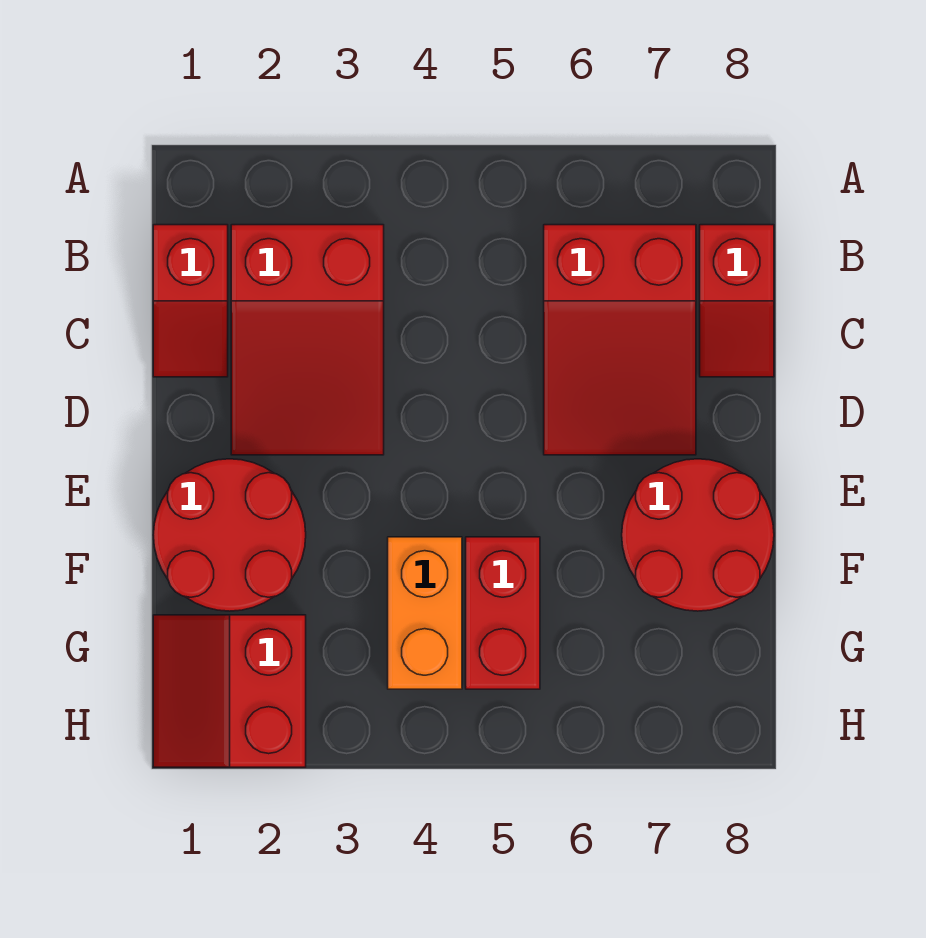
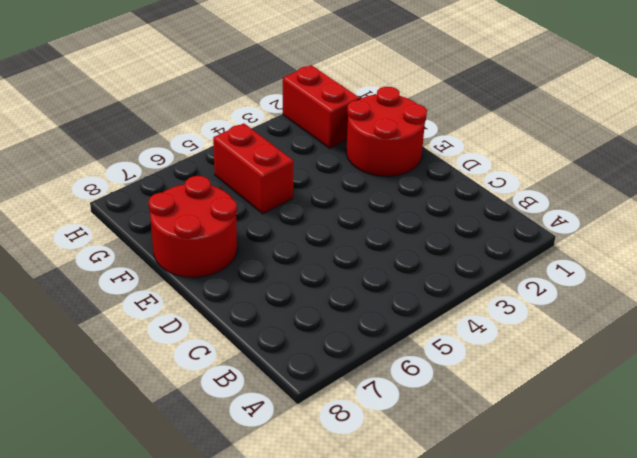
none -> red 1x2 slope [153,225,228,377]
none -> red 2x3 slope [231,225,384,455]

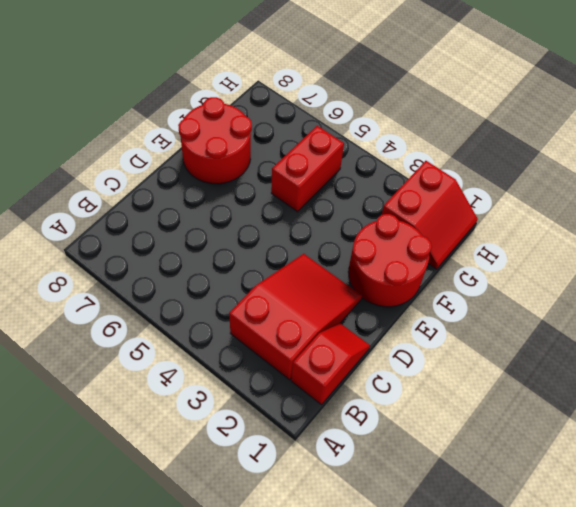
none -> red 2x3 slope [544,225,696,455]
none -> red 1x2 slope [700,225,774,377]

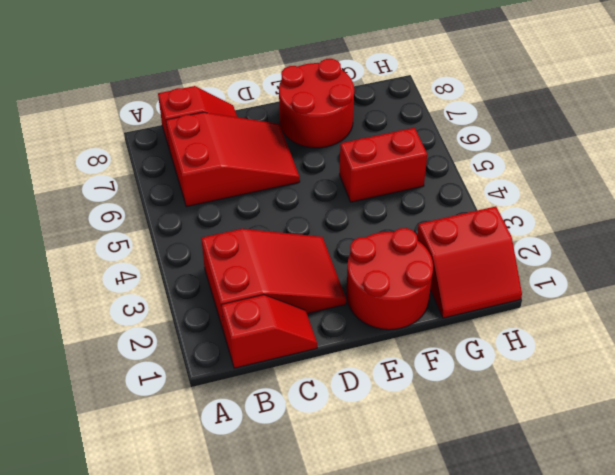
none -> orange 1x2 brick [388,537,462,689]

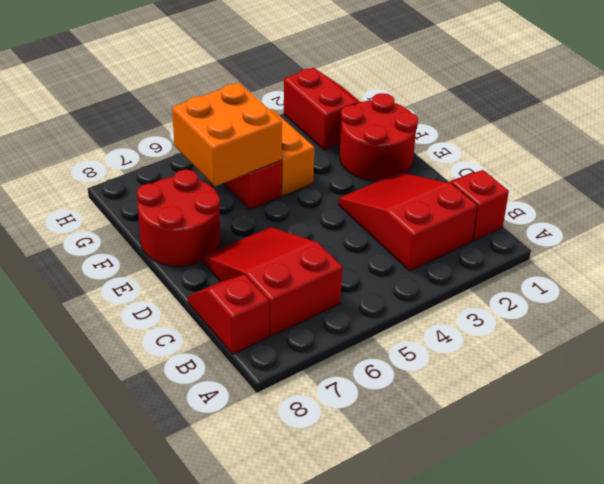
orange 2x2 brick [172,83,282,186] -> none

